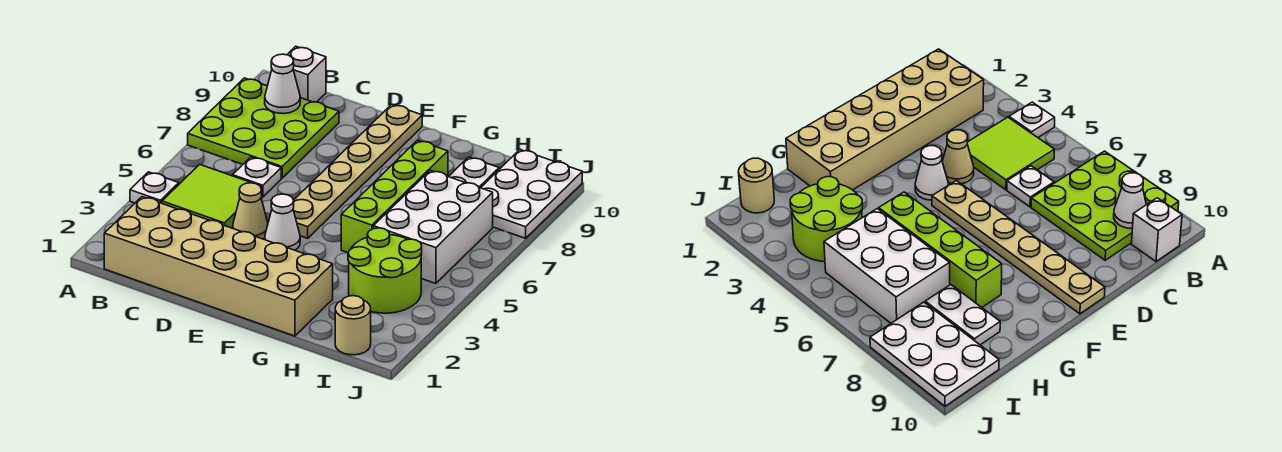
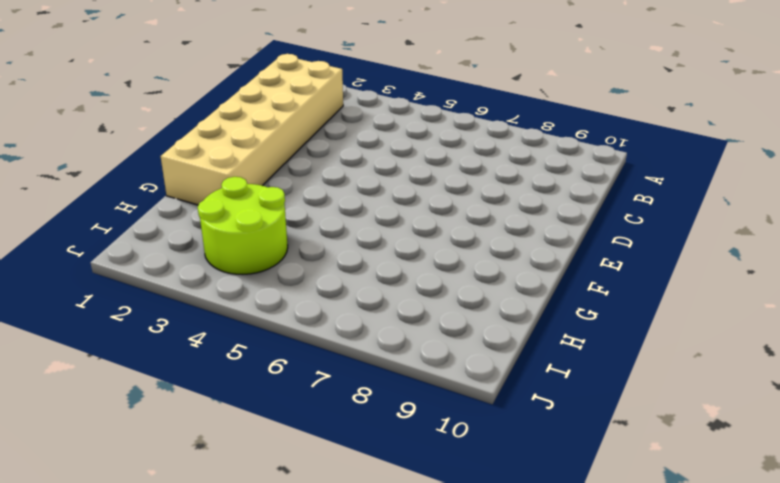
none -> white 1x1 plate [130,172,179,203]
none -> lime 3x3 plate [188,78,339,178]
none -> lime 2x2 tile [162,164,262,228]

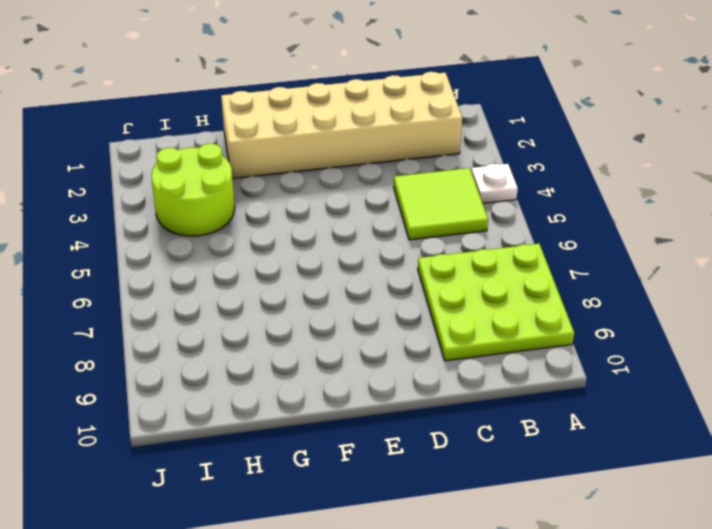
none -> white 1x1 brick [287,46,326,102]
none -> white 1x1 plate [233,157,281,197]
none -> tan 1x1 cone [233,183,268,239]

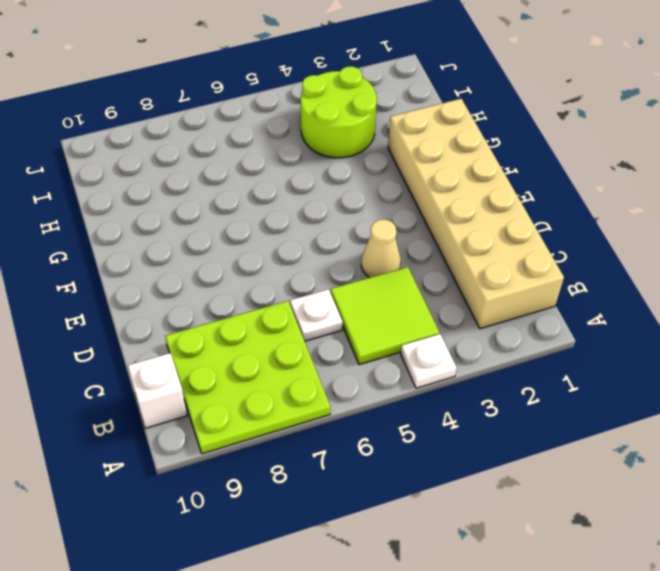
none -> white 1x1 cone [265,194,300,250]
none -> tan 1x6 plate [293,104,422,238]
none -> lime 1x4 brick [341,140,448,253]

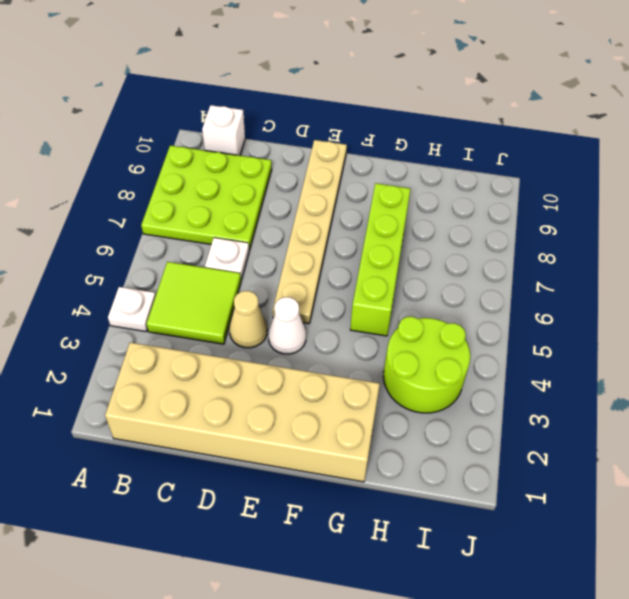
none -> white 2x3 brick [373,170,493,283]
none -> white 1x2 plate [449,157,499,188]
none -> tan 1x1 round brick [335,296,371,355]

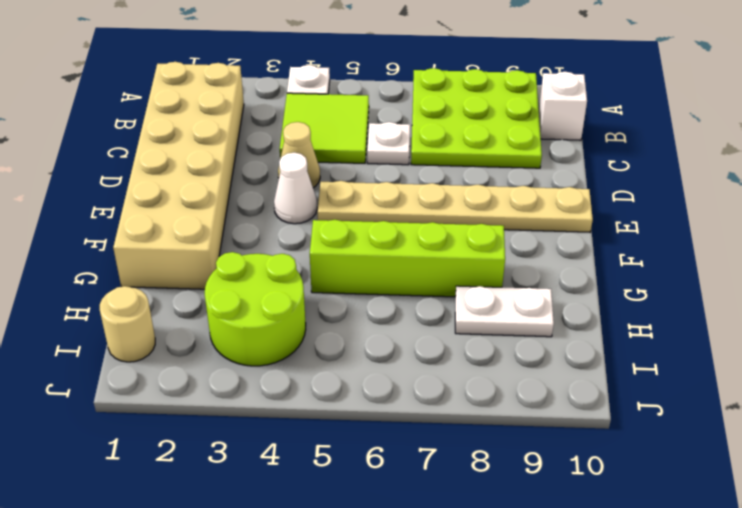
none -> white 2x3 brick [373,170,493,283]
none -> white 2x3 plate [481,150,582,238]
none -> white 1x1 cone [265,54,300,114]

